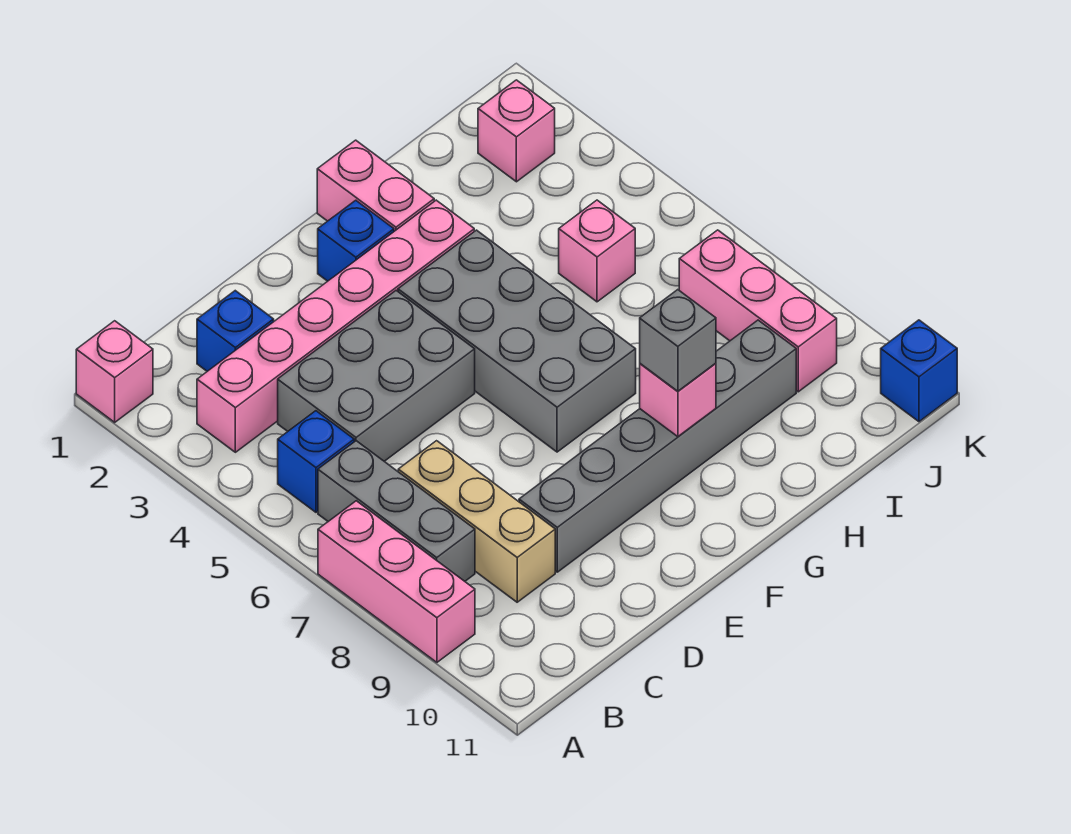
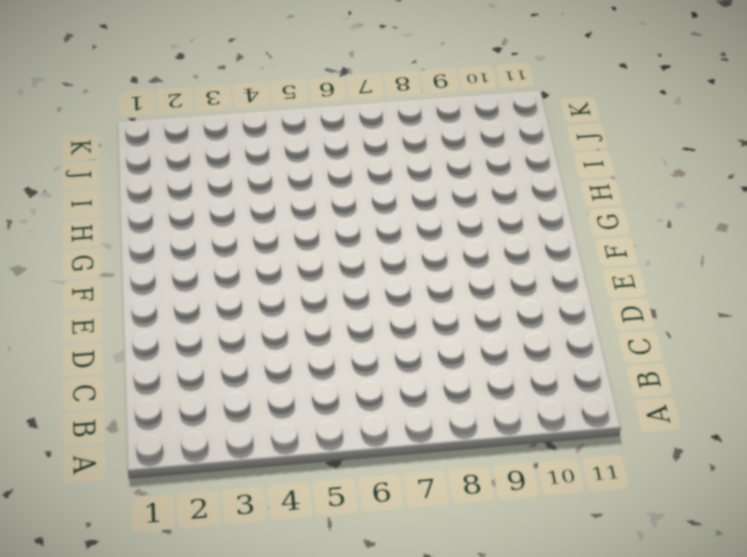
none -> pink 1x1 brick [76,321,153,422]
none -> pink 1x3 brick [318,501,475,662]
none -> pink 1x6 brick [197,200,474,452]

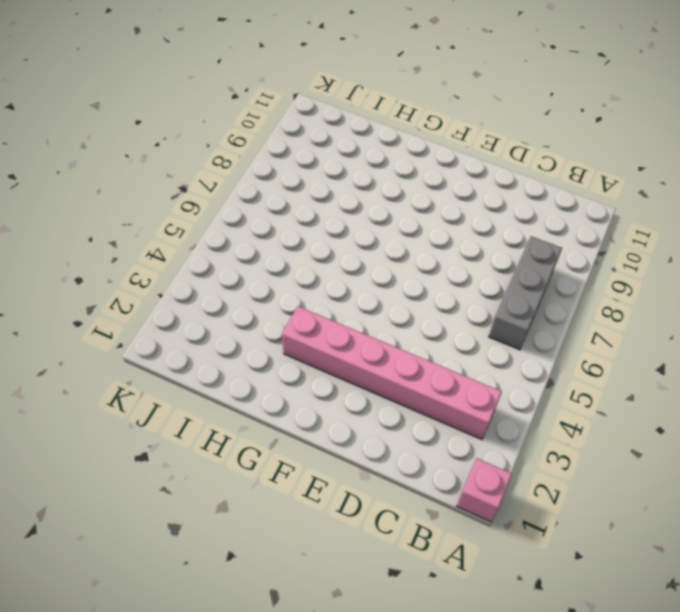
none -> pink 1x3 brick [318,501,475,662]
none -> blue 1x1 brick [278,411,354,512]
none -> blue 1x1 brick [197,291,274,371]

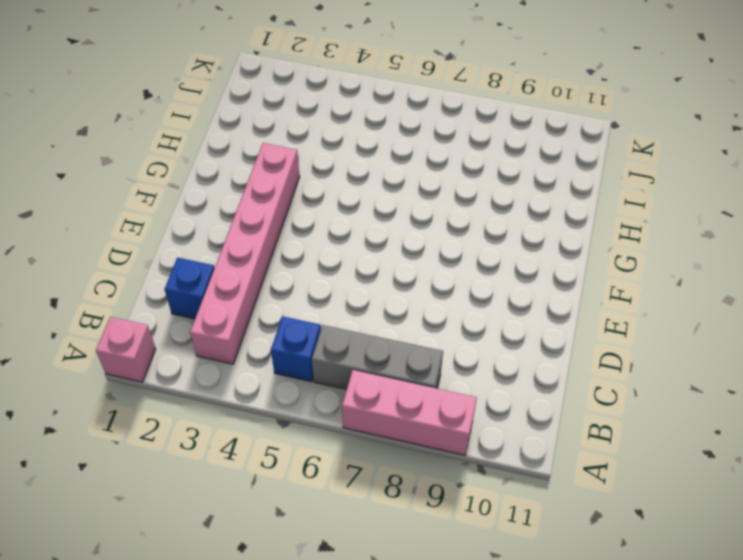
none -> grey 2x3 brick [278,291,475,461]
none -> tan 1x3 brick [398,441,555,602]
none -> grey 1x6 brick [519,320,796,572]

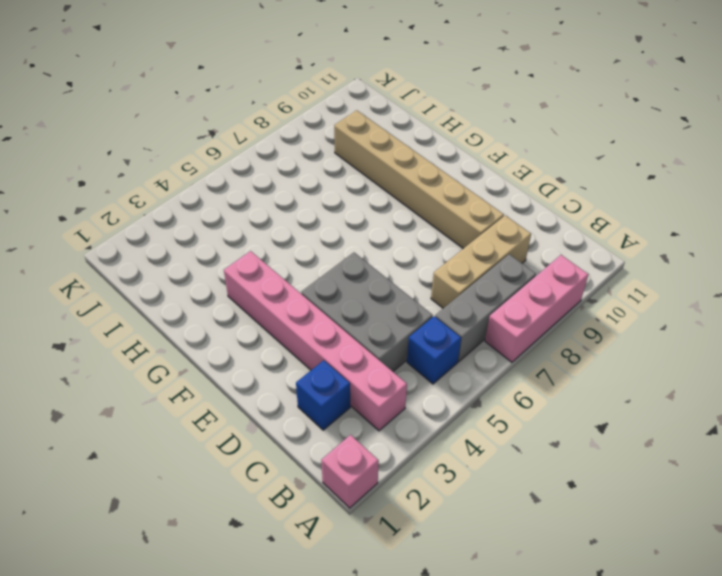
tan 1x6 brick [334,110,504,249] -> grey 1x6 brick [519,320,796,572]
none -> blue 1x1 brick [318,200,394,281]
none -> grey 2x4 brick [398,230,636,452]
none -> pink 1x2 brick [317,140,434,231]

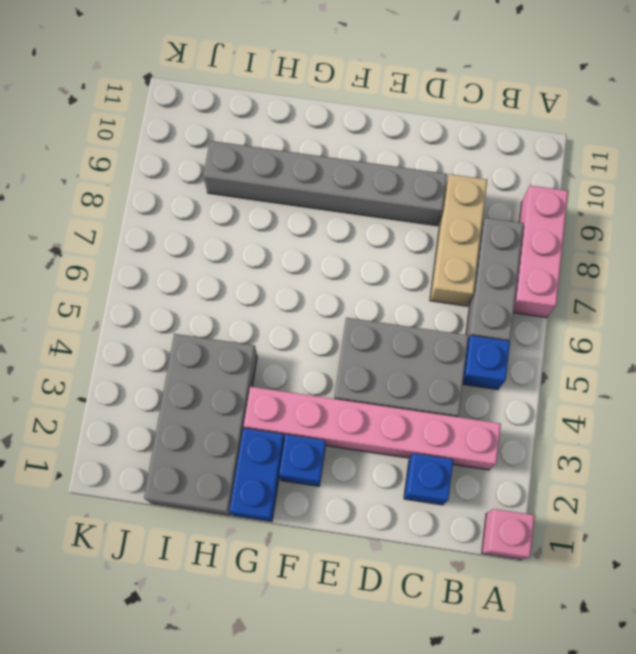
blue 1x2 brick [229,428,284,522] -> pink 1x2 brick [317,140,434,231]
grey 2x4 brick [144,334,257,515] -> grey 2x4 brick moved to [398,230,636,452]
none -> pink 1x1 brick [559,200,635,302]
none -> pink 1x1 brick [478,80,555,182]
none -> pink 1x3 brick [679,230,837,392]

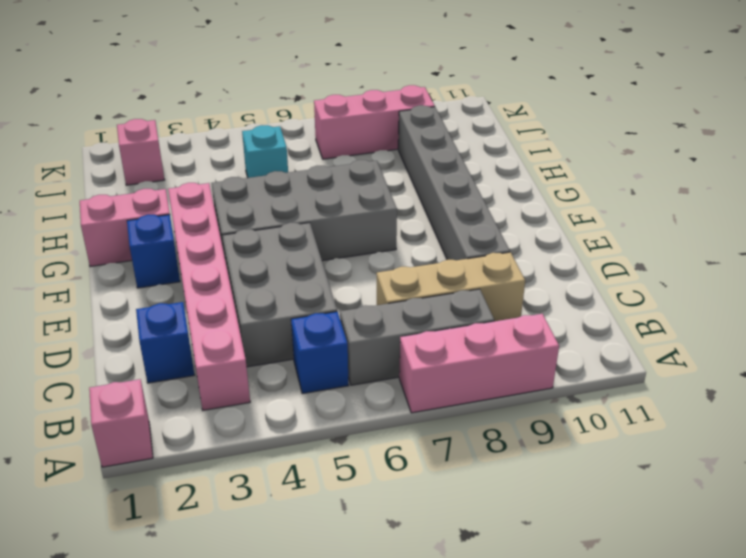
cyan 1x1 brick [242,125,288,178] -> pink 1x1 brick [559,200,635,302]
none -> blue 1x1 brick [881,320,957,422]
none -> pink 1x1 brick [640,363,716,437]
none -> grey 1x1 brick [640,290,716,391]

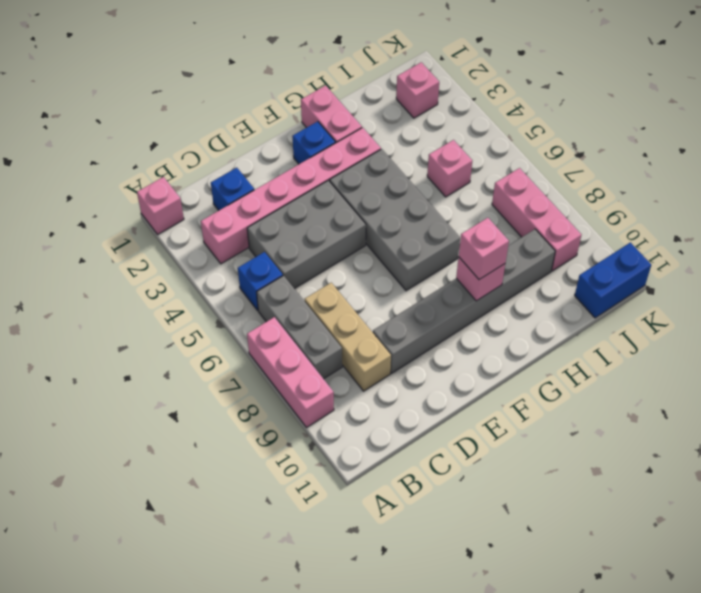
pink 1x1 brick [459,218,509,280] -> grey 1x1 brick [640,290,716,391]
blue 1x2 brick [575,242,651,318] -> blue 1x1 brick [881,320,957,422]

